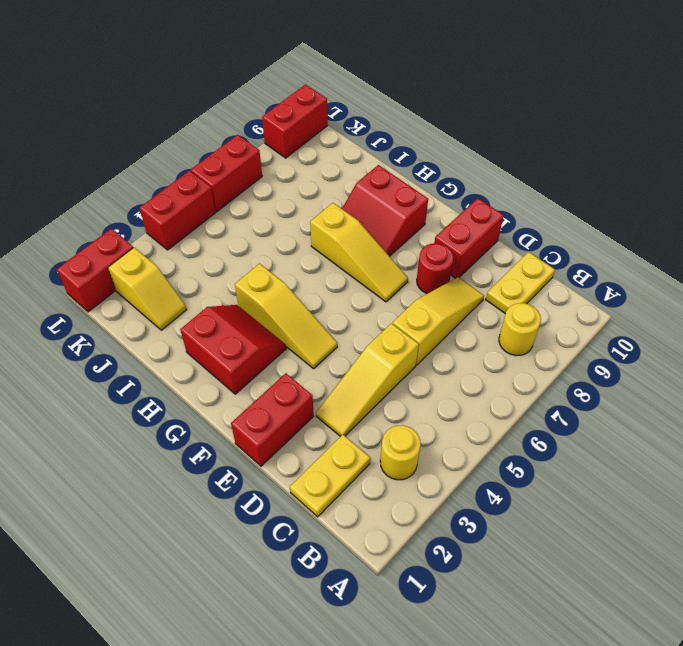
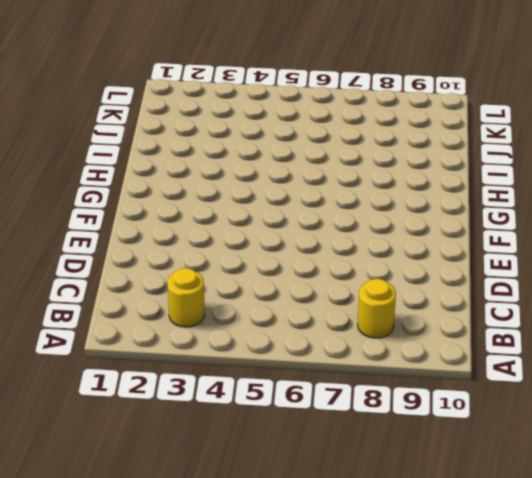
none -> yellow 1x2 plate [290,435,370,517]
none -> yellow 1x2 plate [486,252,555,314]
none -> yellow 1x3 slope [316,323,419,437]

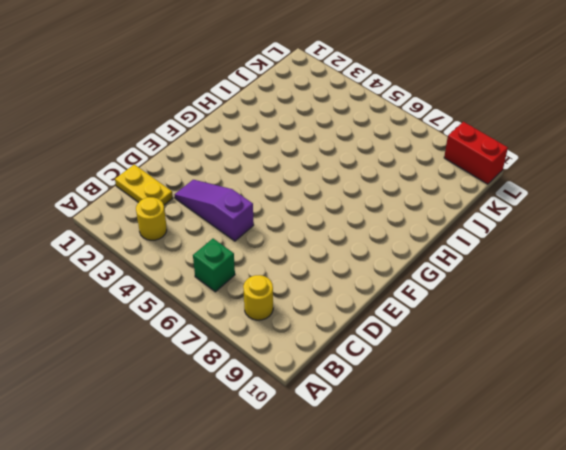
green 1x1 brick [193,239,235,292] -> none
purple 1x3 slope [174,180,254,241] -> yellow 1x3 slope [316,323,419,437]
none -> yellow 1x2 plate [486,252,555,314]
none -> yellow 1x3 slope [393,277,484,365]
none -> red 1x2 brick [231,373,314,466]

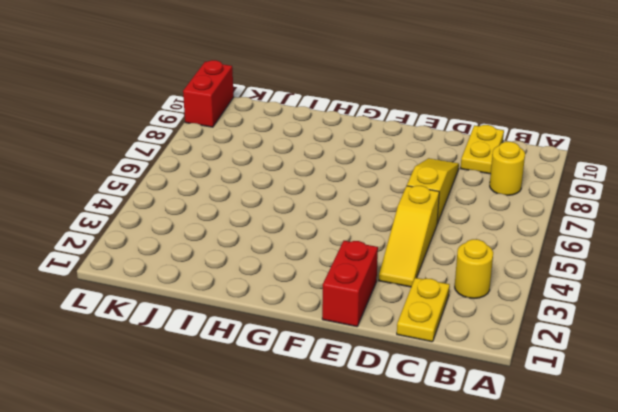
none -> red 1x1 round brick [417,243,454,294]
none -> red 1x2 brick [435,198,504,278]
none -> yellow 1x3 slope [235,264,337,369]

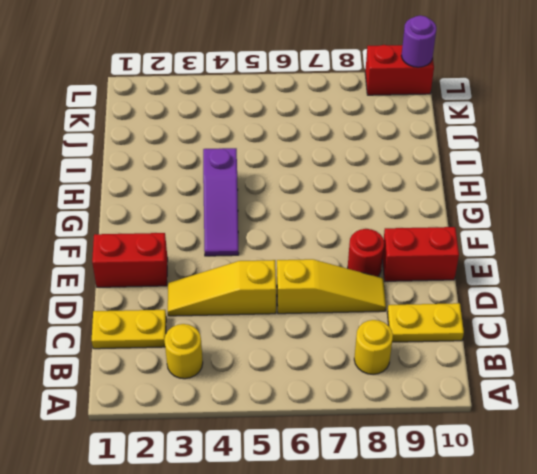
purple 1x3 slope [203,148,239,256] -> yellow 1x3 slope [235,264,337,369]
purple 1x1 round brick [401,15,436,67] -> none
none -> yellow 1x3 slope [310,203,408,302]
none -> red 2x2 slope [180,305,286,394]
none -> red 2x2 slope [342,165,428,256]

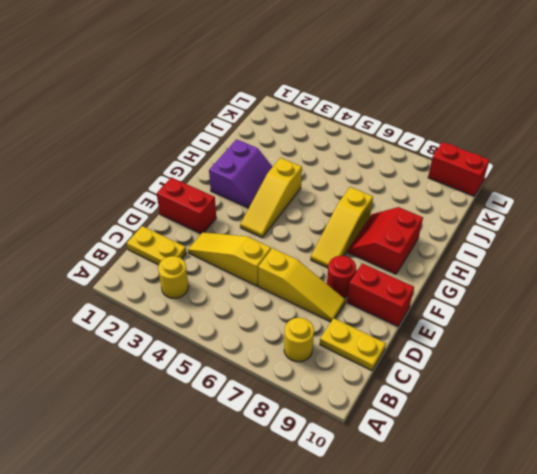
purple 2x2 slope [209,139,272,208] -> red 2x2 slope [180,305,286,394]
none -> yellow 1x2 slope [108,248,187,330]
none -> red 1x2 brick [57,229,133,312]
none -> red 1x2 brick [140,171,216,250]

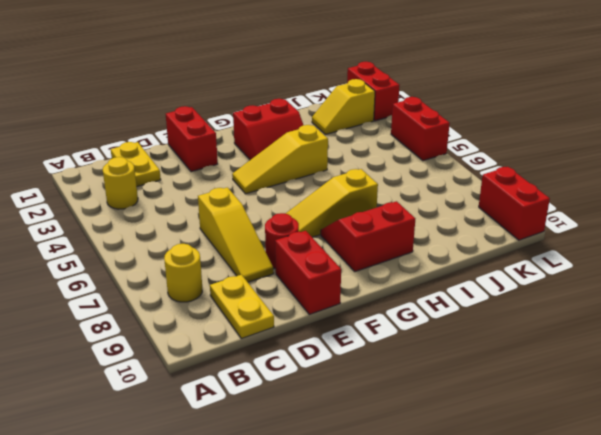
none -> yellow 1x3 slope [316,323,419,437]
none -> red 1x2 brick [191,135,262,212]

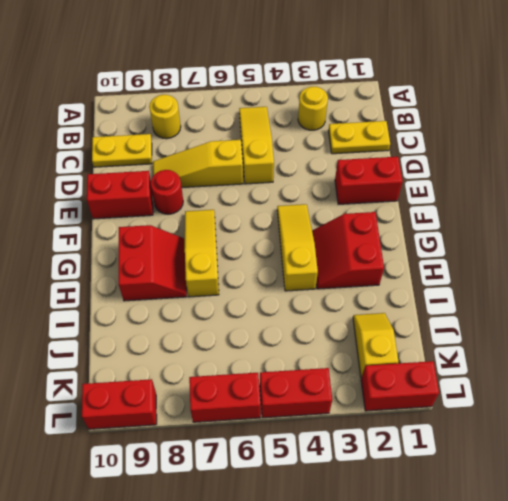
yellow 1x3 slope [239,107,274,184] -> yellow 1x3 slope turned to [316,323,419,437]

